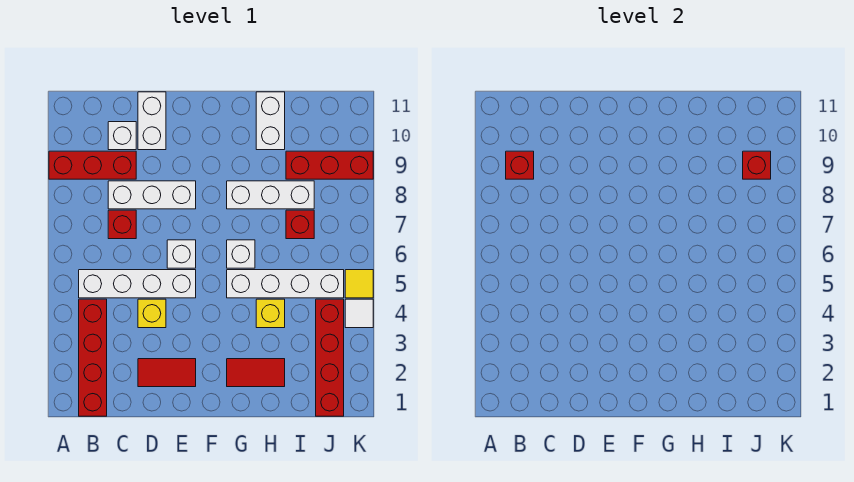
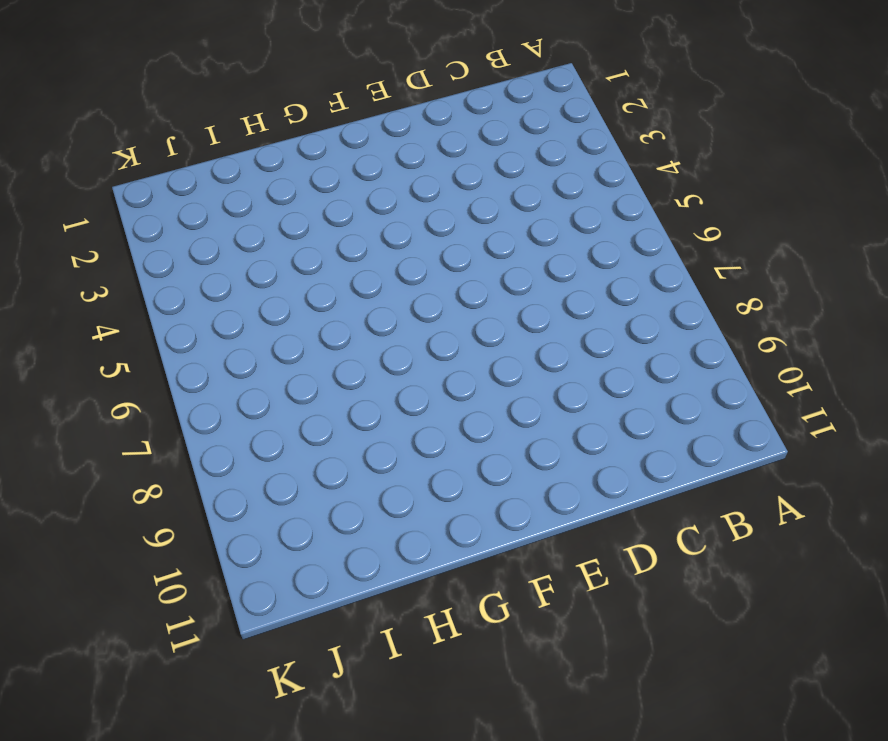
none -> red 1x3 brick [49,151,136,179]
none -> red 1x4 brick [79,299,107,416]
none -> white 1x4 brick [79,270,196,298]

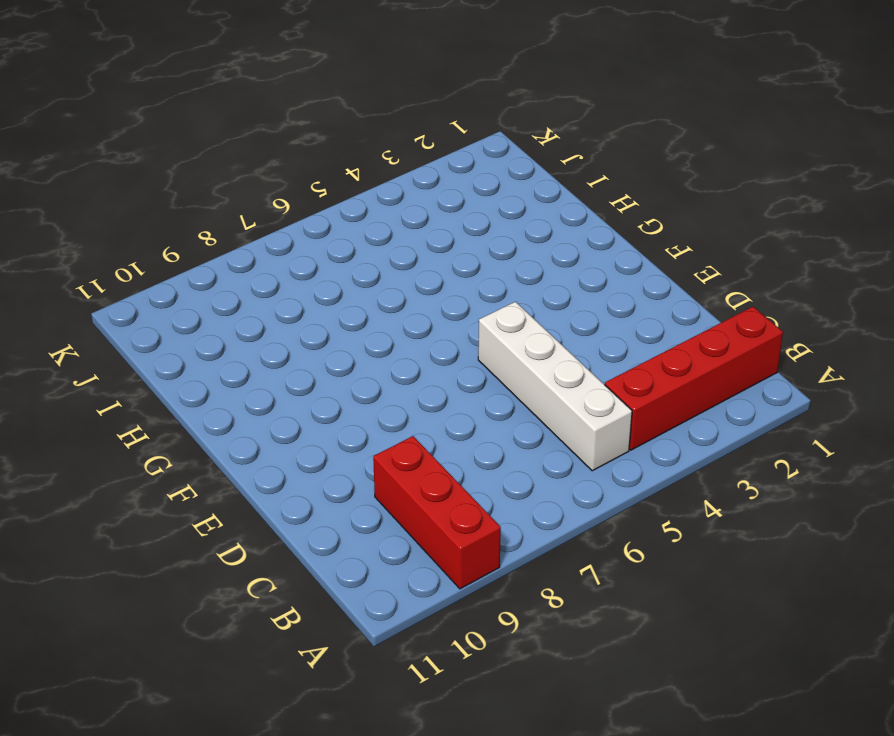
none -> red 1x1 brick [108,210,136,239]
none -> white 1x3 brick [108,181,196,209]
none -> white 1x1 brick [108,122,136,150]

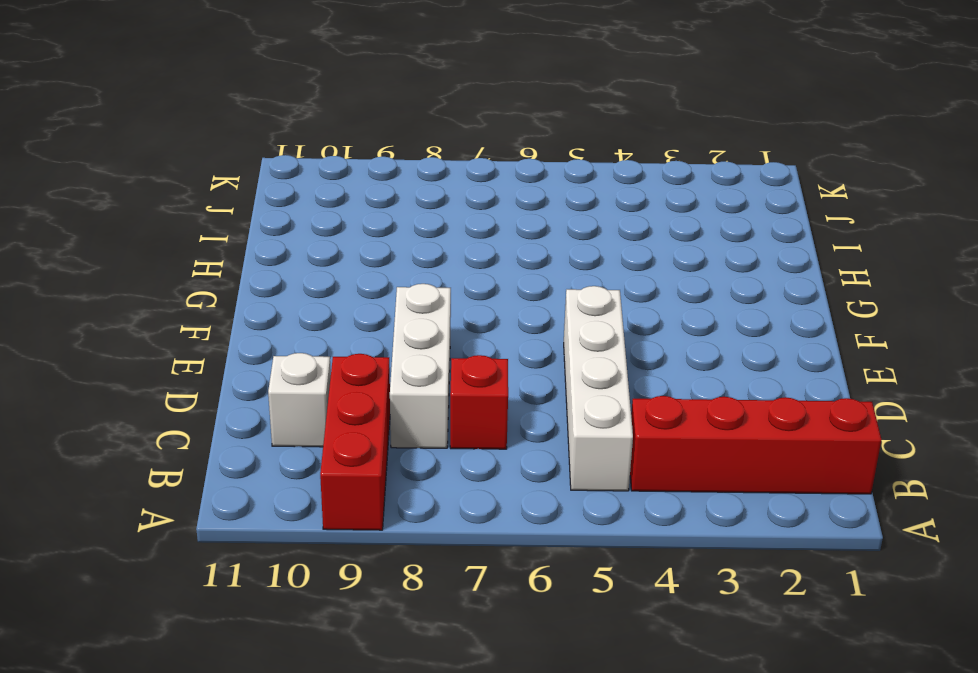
none -> red 1x2 tile [138,359,196,387]
none -> yellow 1x1 brick [138,299,166,328]
none -> white 1x2 brick [138,92,166,150]

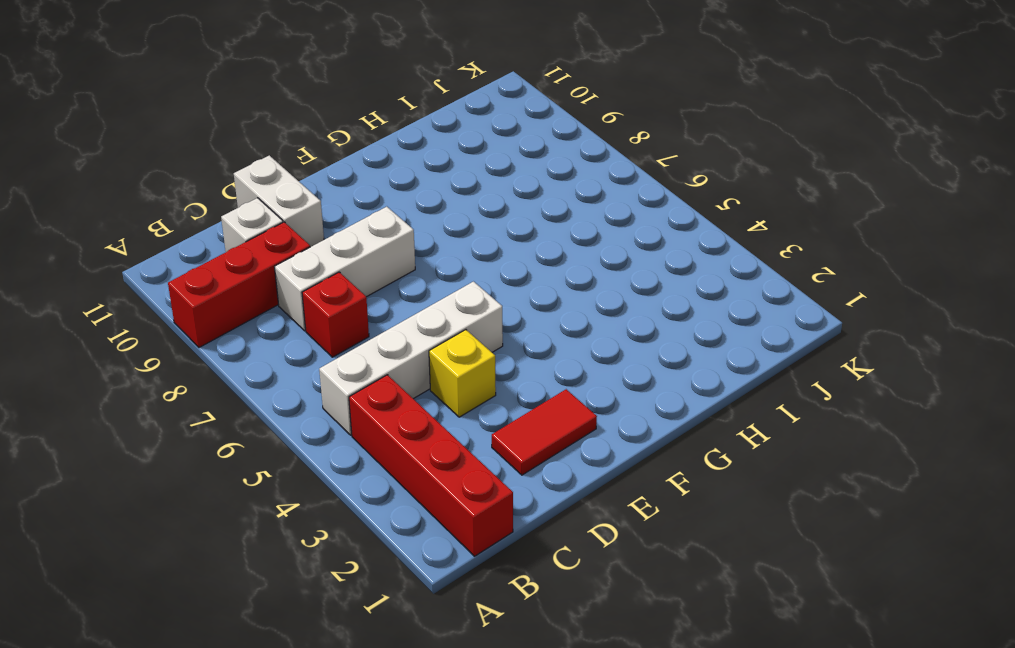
none -> white 1x1 brick [167,240,196,268]
none -> red 1x2 tile [227,359,285,387]
none -> white 1x4 brick [227,270,344,298]

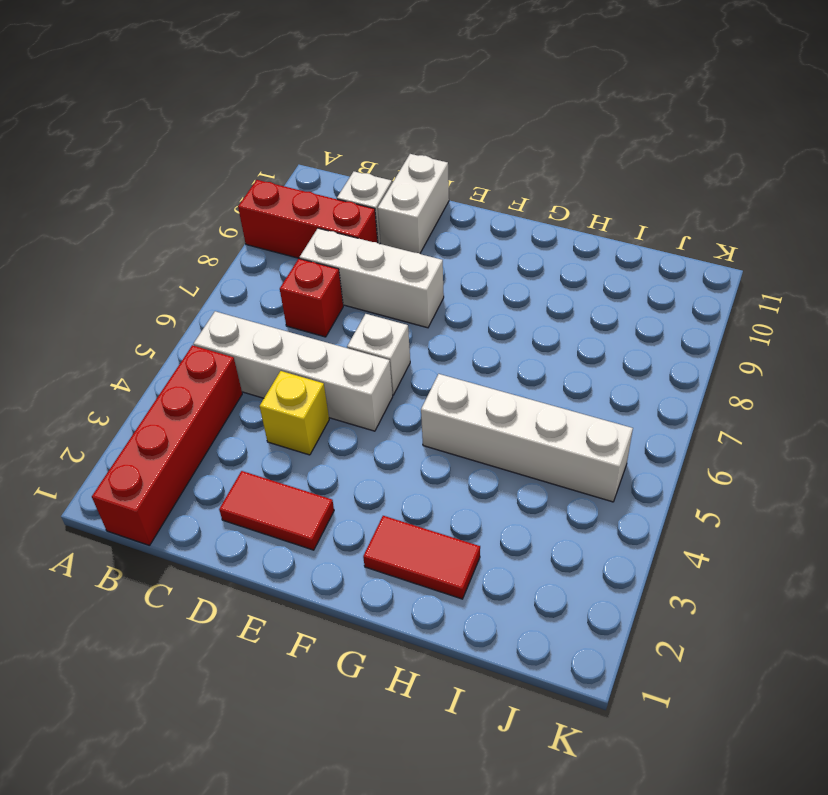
none -> white 1x1 brick [227,240,255,268]
none -> white 1x3 brick [227,181,314,209]
none -> yellow 1x1 brick [256,299,285,328]

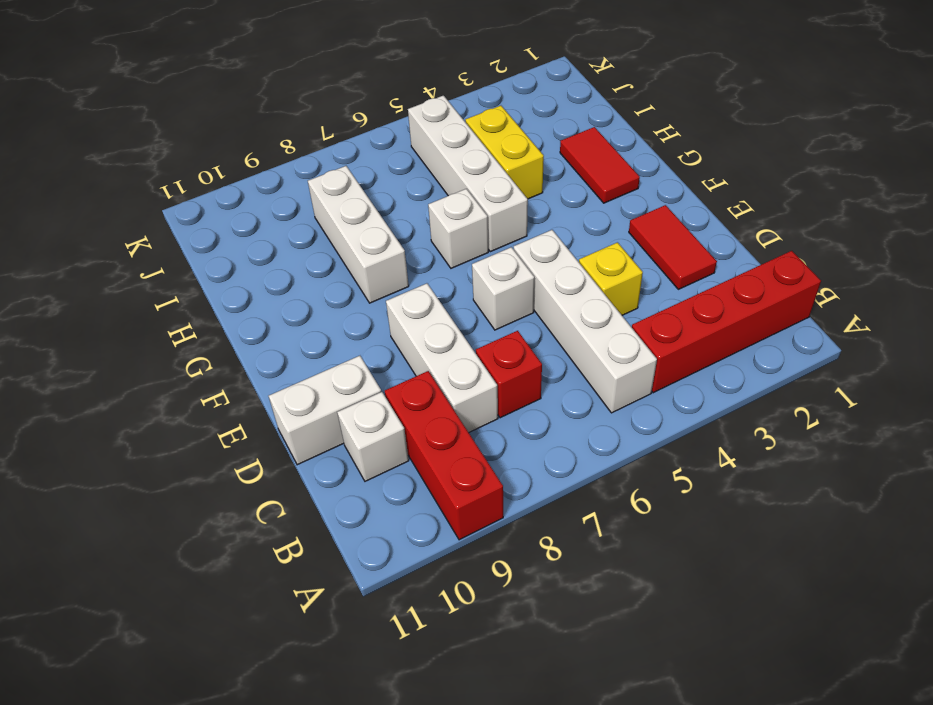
yellow 1x2 brick [465,106,544,199] -> yellow 1x1 brick [256,299,285,328]
none -> white 1x2 brick [256,92,285,150]
none -> red 1x1 brick [286,210,314,239]
none -> red 1x3 brick [286,151,373,179]

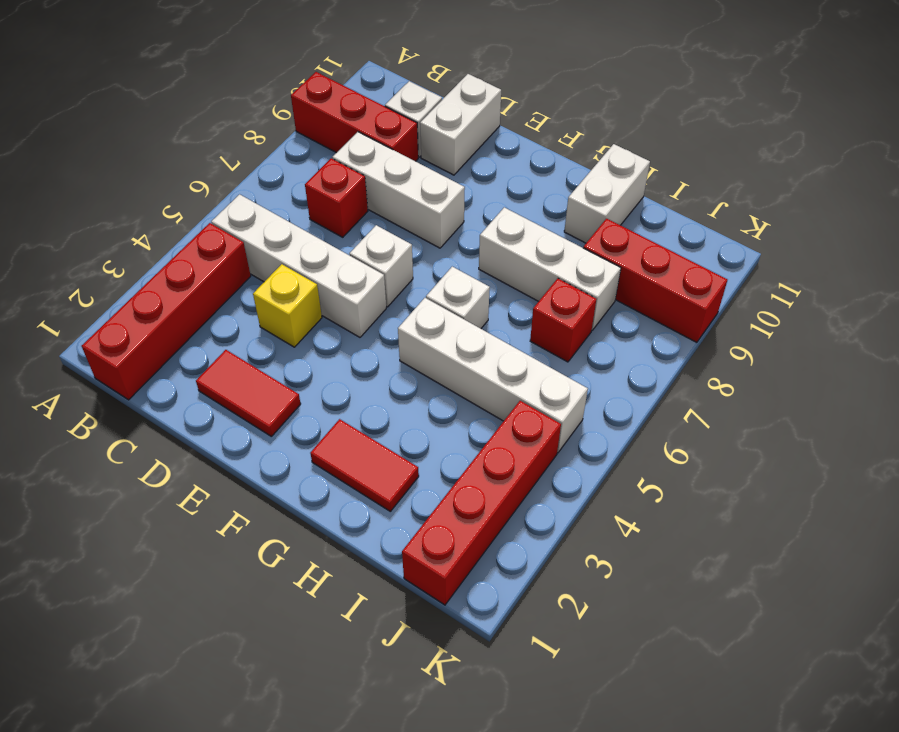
none -> yellow 1x1 brick [256,299,285,328]
none -> white 1x1 tile [345,299,373,328]
none -> yellow 1x1 tile [345,270,373,298]

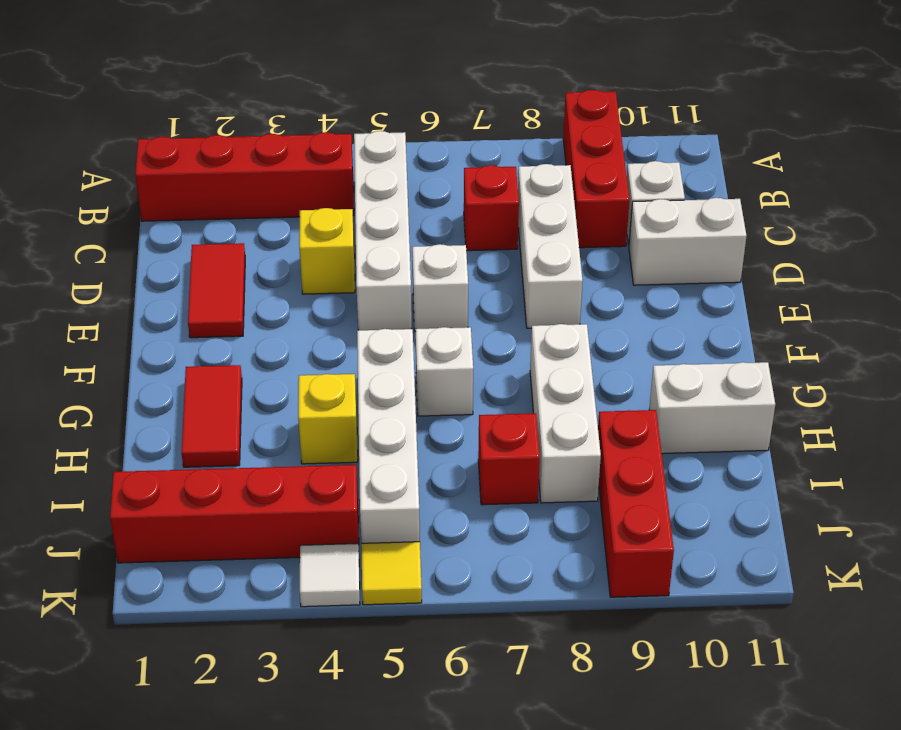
none -> red 1x1 brick [506,151,534,179]
none -> red 1x1 brick [743,151,771,179]

